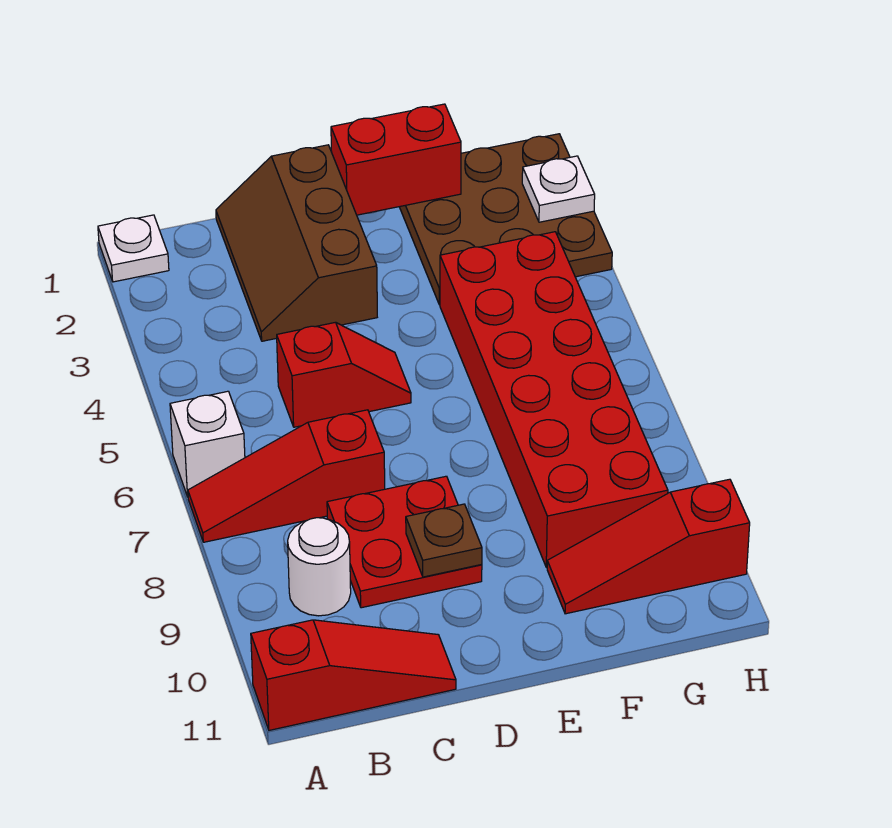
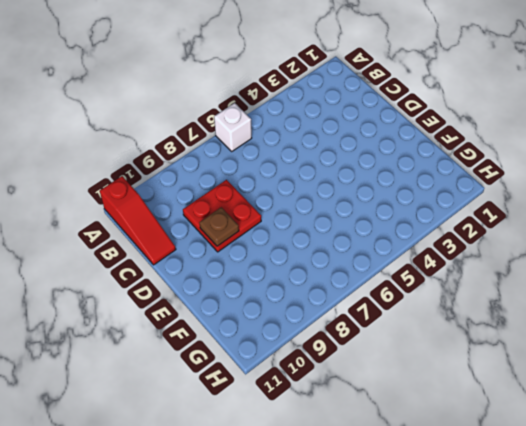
none -> white 1x1 plate [98,215,169,282]
none -> red 1x3 slope [188,410,385,542]
none -> white 1x1 round brick [288,518,351,616]

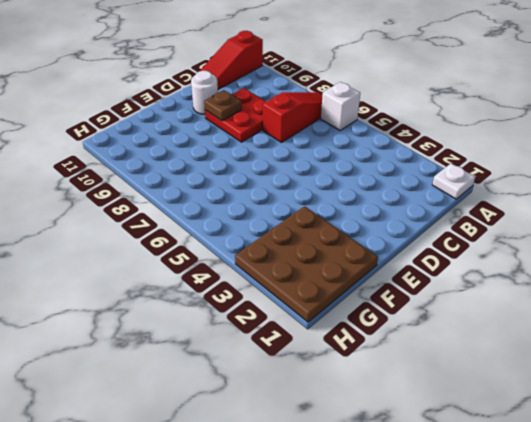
white 1x1 round brick [191,71,218,114] -> white 1x1 round brick moved to [288,518,351,616]
none -> brown 2x3 slope [216,145,377,341]
none -> red 1x2 slope [277,322,411,427]
none -> red 2x6 brick [440,232,668,567]

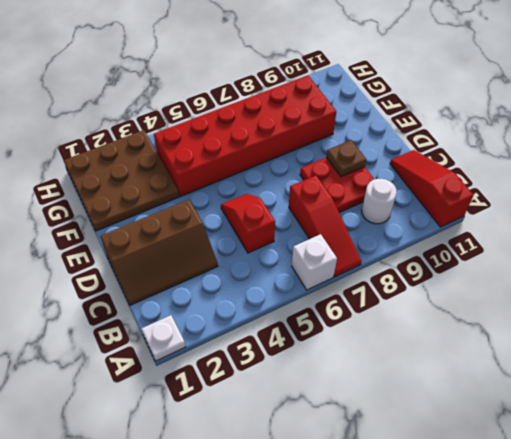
none -> red 1x3 slope [547,479,750,614]
none -> red 1x2 brick [331,104,461,215]
none -> white 1x1 plate [522,156,595,222]

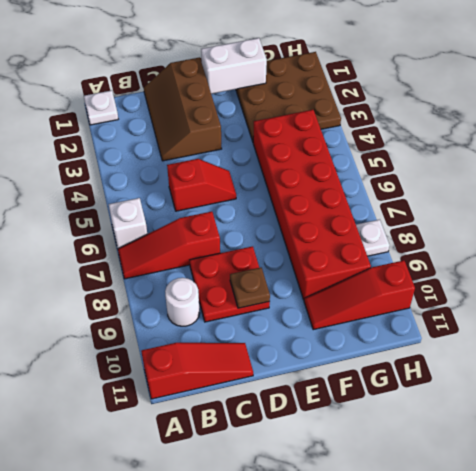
white 1x2 brick [201,38,267,94] -> red 1x2 brick [331,104,461,215]
white 1x1 plate [356,219,390,256] -> white 1x1 plate moved to [522,156,595,222]

